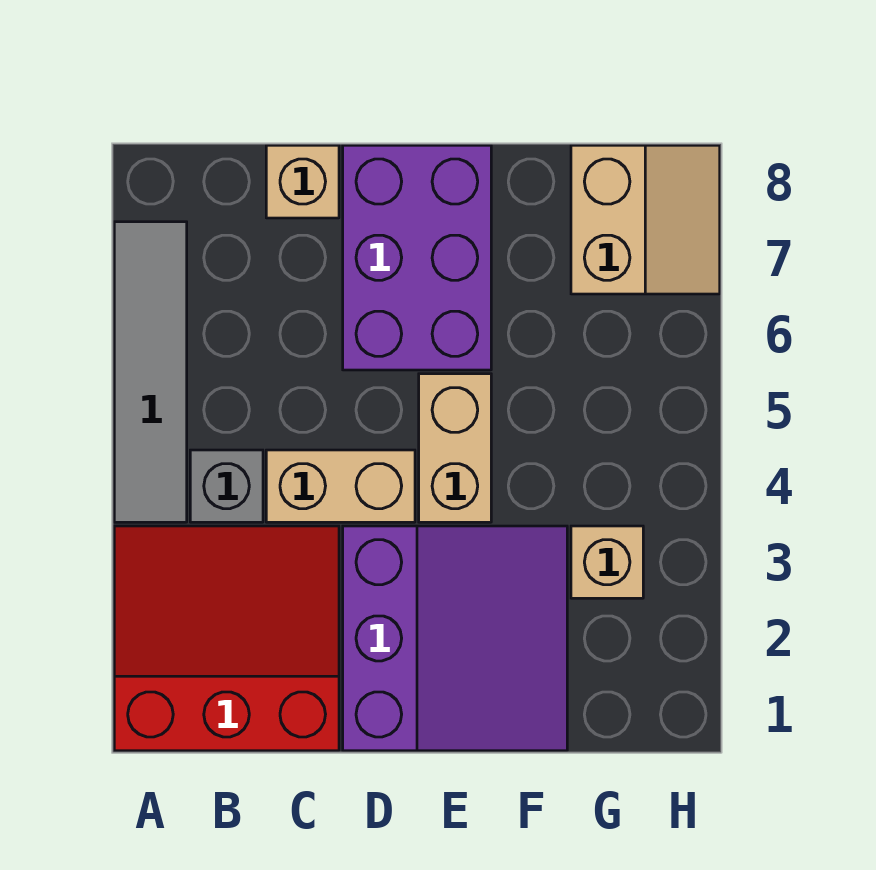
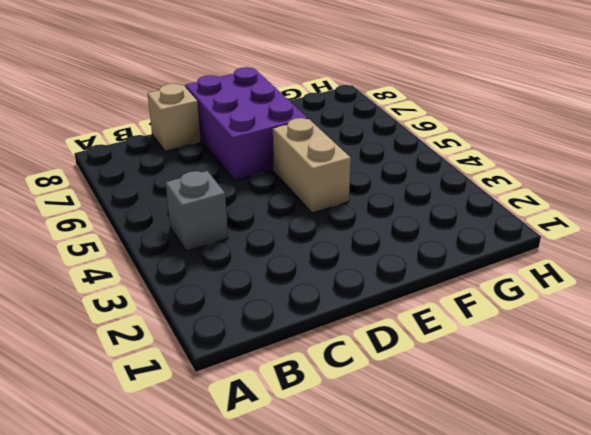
none -> red 3x3 slope [114,526,339,751]
none -> grey 1x4 tile [114,222,187,522]

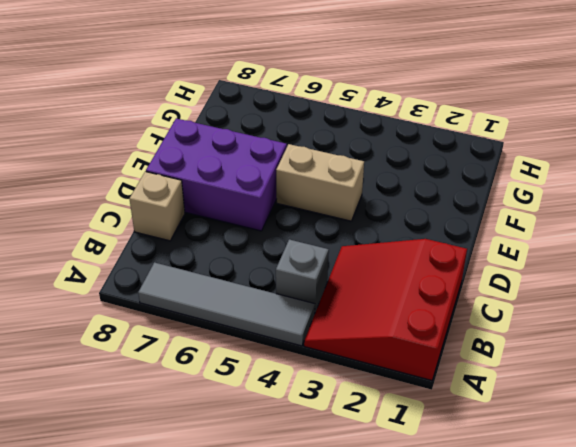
none -> tan 1x2 brick [266,450,415,522]
none -> purple 3x3 slope [343,526,567,751]

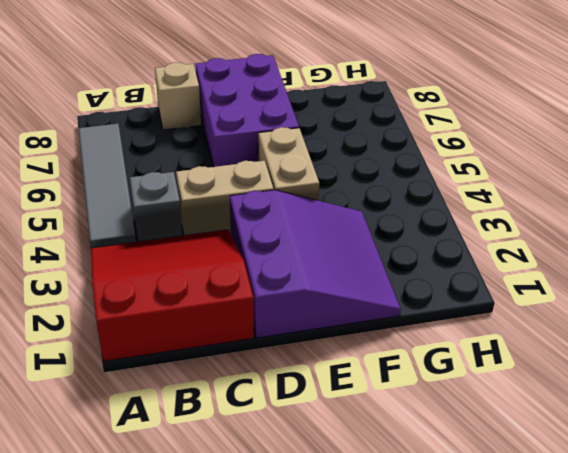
none -> tan 1x1 brick [571,526,643,598]
none -> tan 2x2 slope [571,145,720,294]

